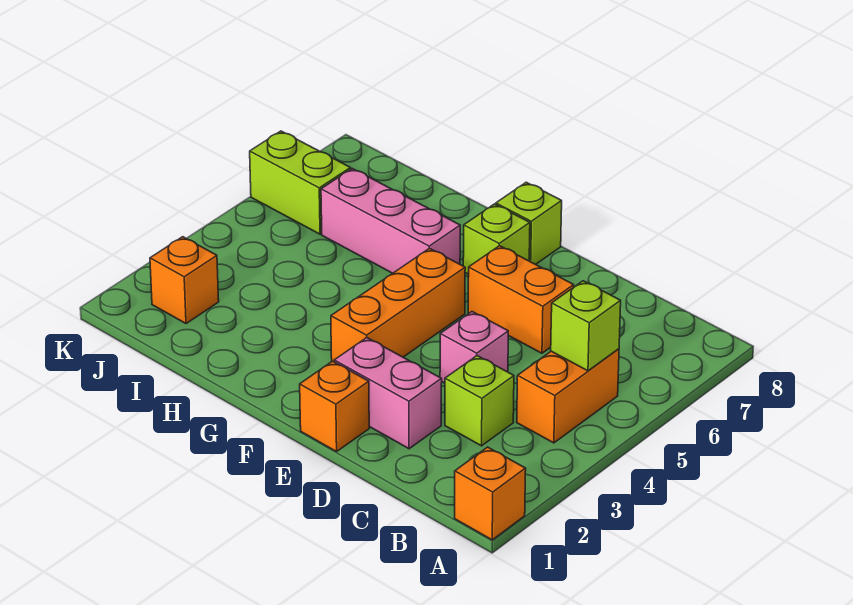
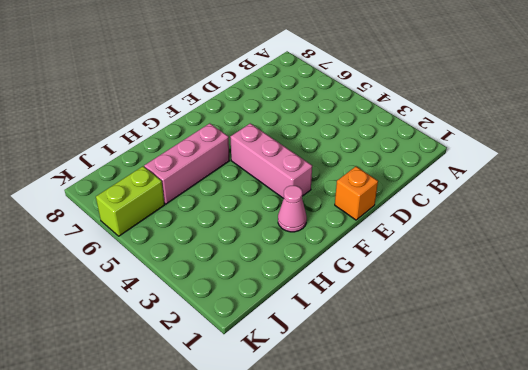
pink 1x3 brick [230,123,312,199] -> orange 1x3 brick [331,248,465,362]
pink 1x1 cone [278,186,307,232] -> none
none -> orange 1x1 brick [455,447,526,540]
none -> orange 1x2 brick [517,349,619,443]
none -> lime 1x1 brick [445,356,514,446]

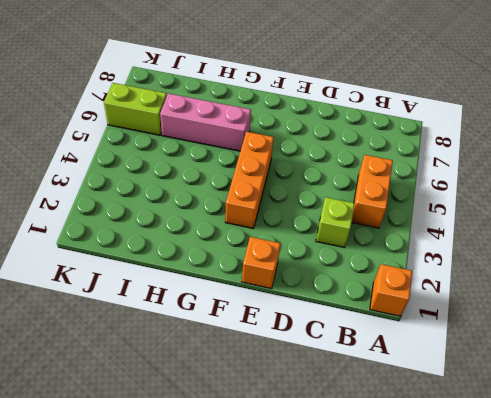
none -> pink 1x2 brick [334,338,442,449]
none -> pink 1x1 brick [440,312,508,383]
none -> orange 1x2 brick [468,246,574,353]

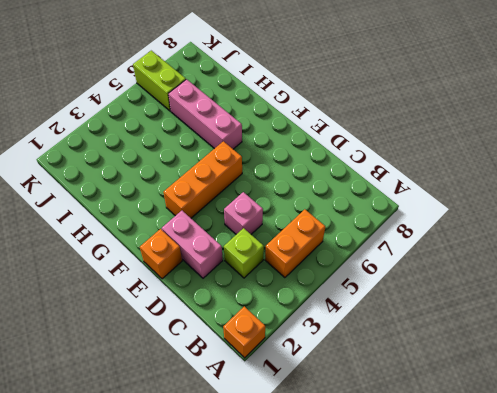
none -> orange 1x2 brick [468,246,574,353]
none -> lime 1x1 brick [463,204,530,274]
none -> lime 1x1 brick [496,182,562,264]

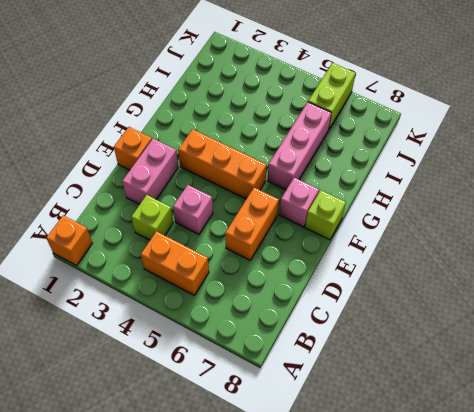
pink 1x1 brick [279,178,319,227] -> lime 1x1 brick [463,204,530,274]
none -> orange 1x1 brick [150,237,219,324]
none -> lime 1x1 brick [551,281,621,371]

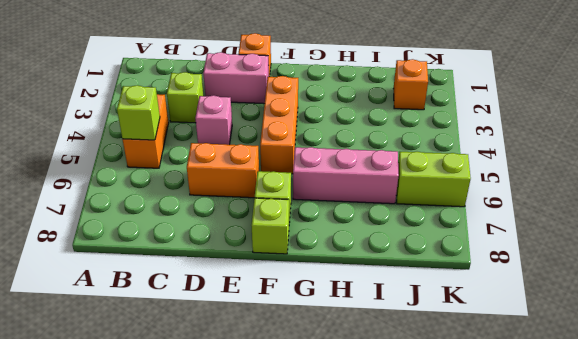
none -> orange 1x1 brick [455,447,526,540]

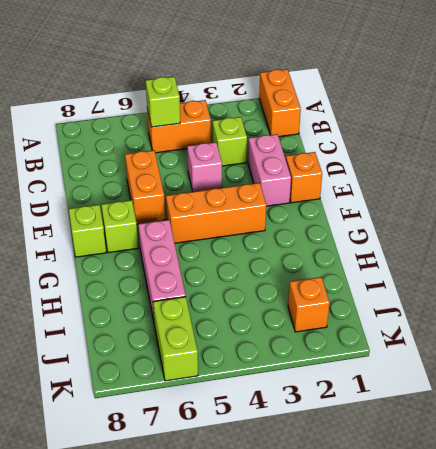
orange 1x2 brick [259,69,301,137] -> orange 1x1 brick [455,447,526,540]

